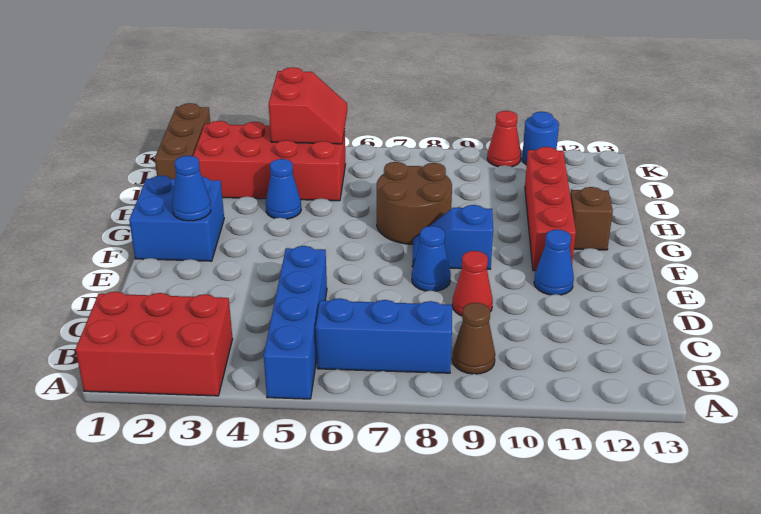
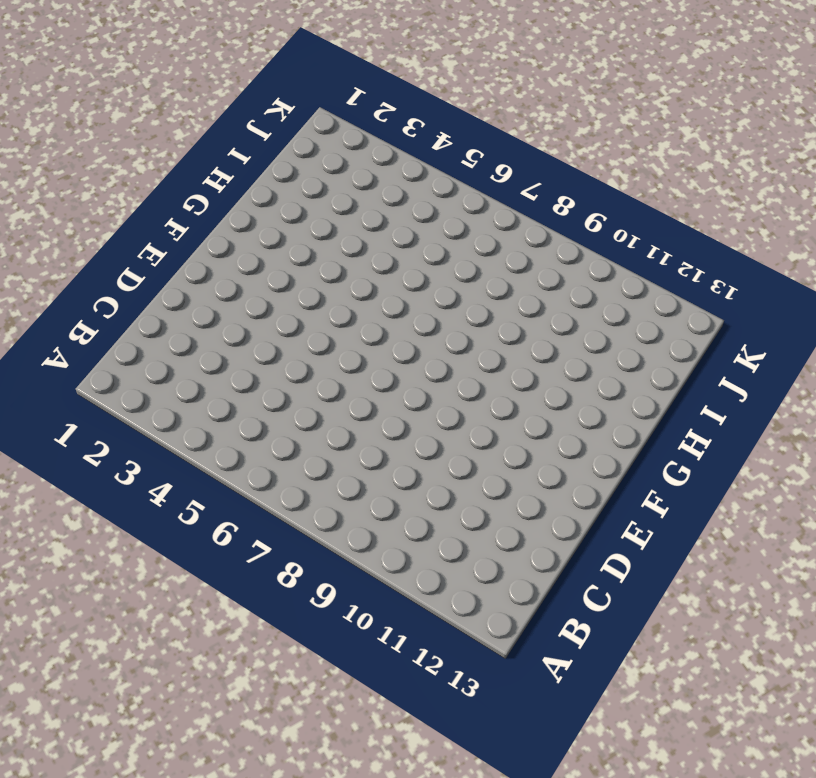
none -> red 2x3 brick [76,292,233,396]
none -> blue 1x4 brick [264,246,327,399]
none -> blue 1x3 brick [316,298,452,373]

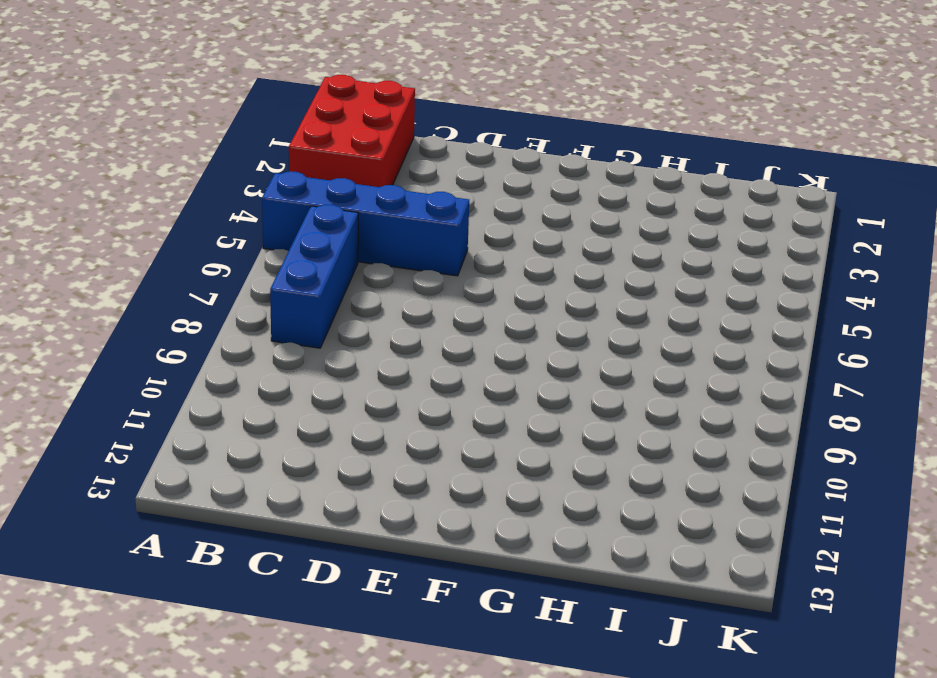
none -> brown 1x1 cone [452,303,495,374]
none -> red 1x1 cone [452,251,493,316]
none -> blue 1x1 cone [412,226,451,291]

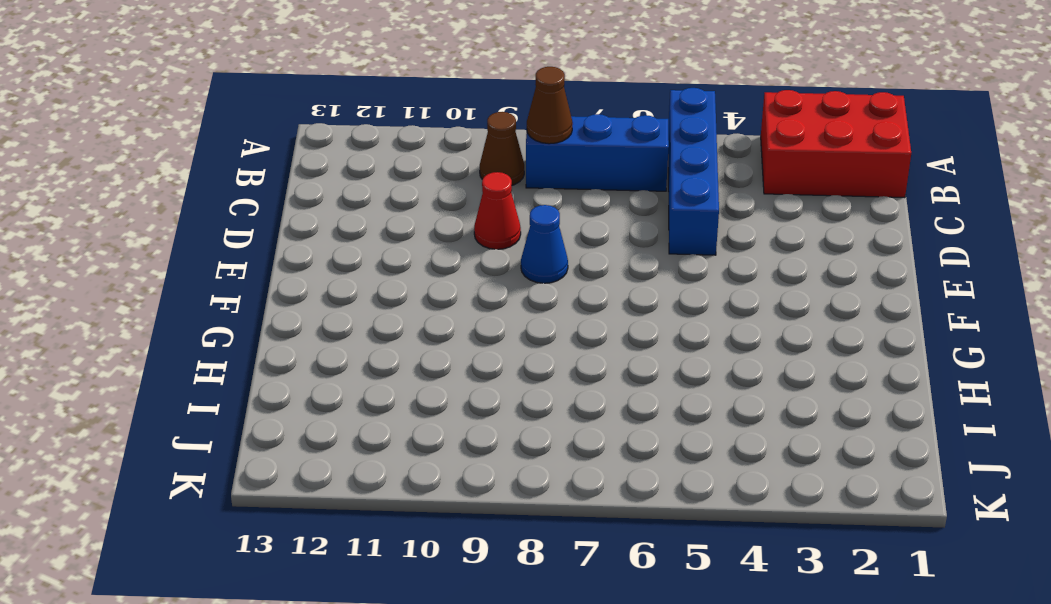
brown 1x1 cone [527,67,573,144] -> none
none -> blue 1x1 cone [534,229,574,295]
none -> blue 2x2 brick [129,176,224,261]
none -> blue 1x2 slope [412,205,493,269]

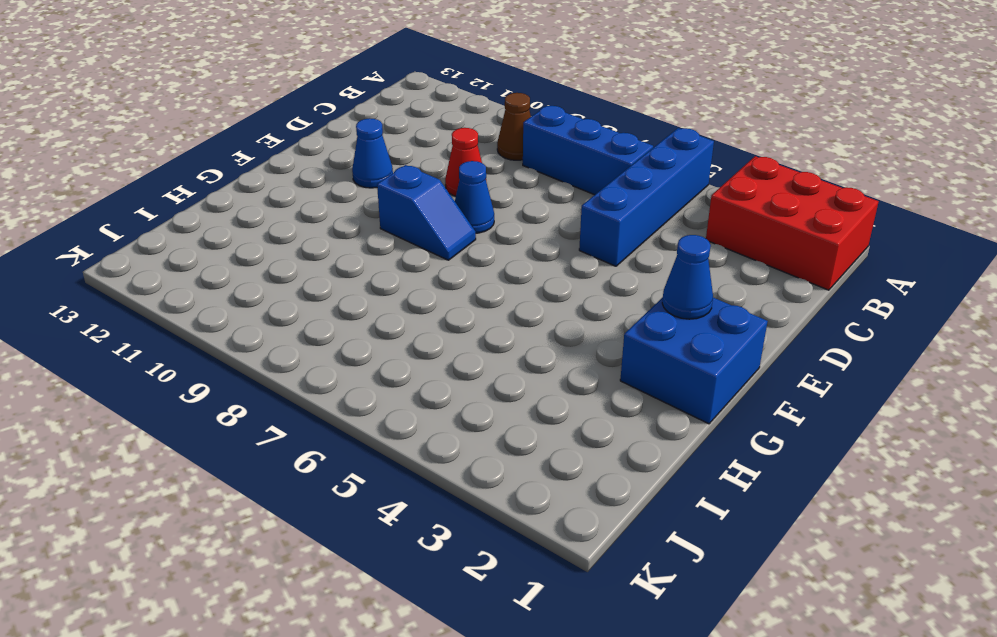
none -> red 1x4 brick [525,147,576,271]
none -> brown 2x2 round brick [377,162,452,244]
none -> brown 1x1 brick [570,187,613,250]

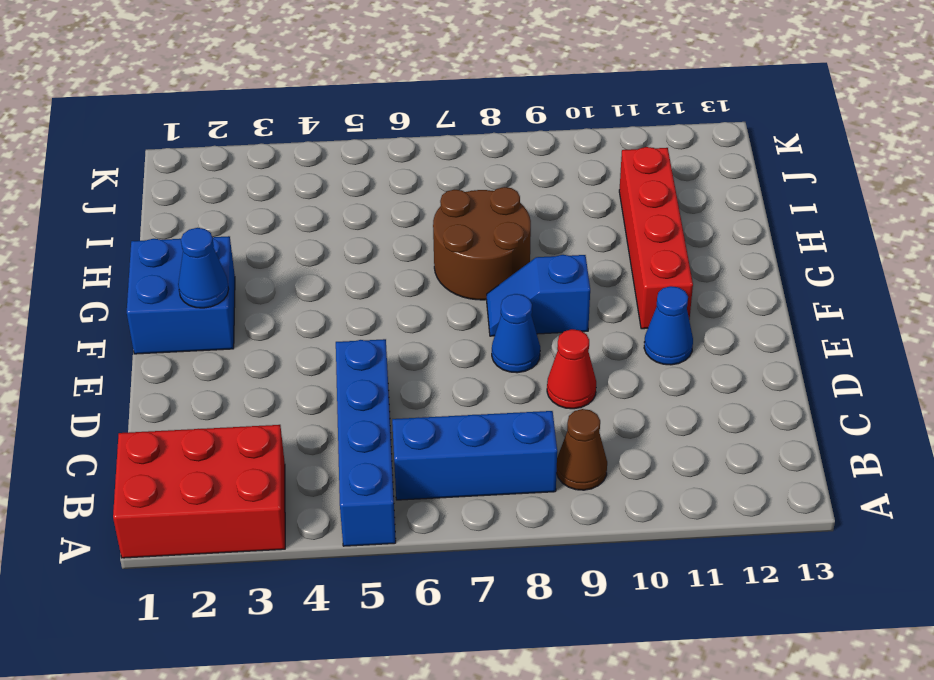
none -> brown 1x1 brick [570,187,613,250]
none -> blue 1x1 cone [266,159,301,219]
none -> brown 1x3 brick [155,103,210,179]

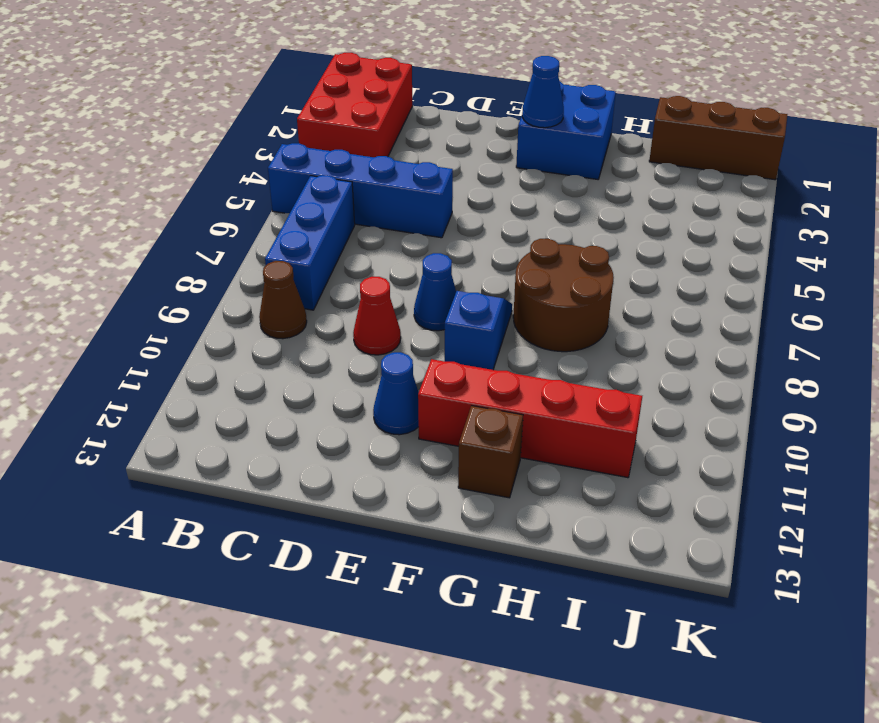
none -> blue 1x1 cone [266,159,301,219]
none -> red 2x4 brick [193,121,345,201]
none -> red 1x1 cone [487,111,521,167]

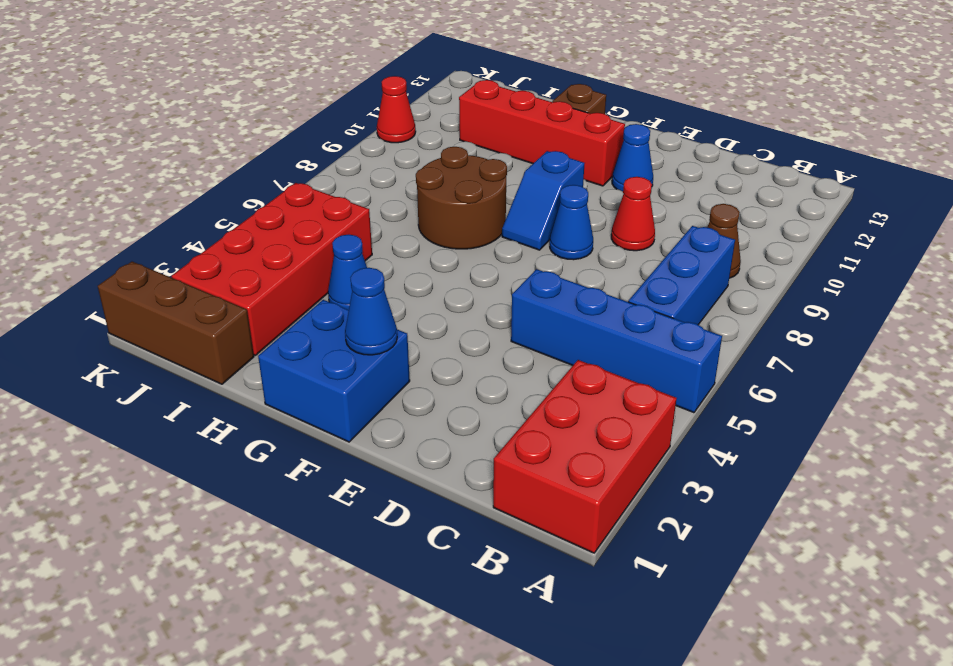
none -> blue 1x1 round brick [522,112,559,165]
none -> red 2x2 slope [269,67,347,144]

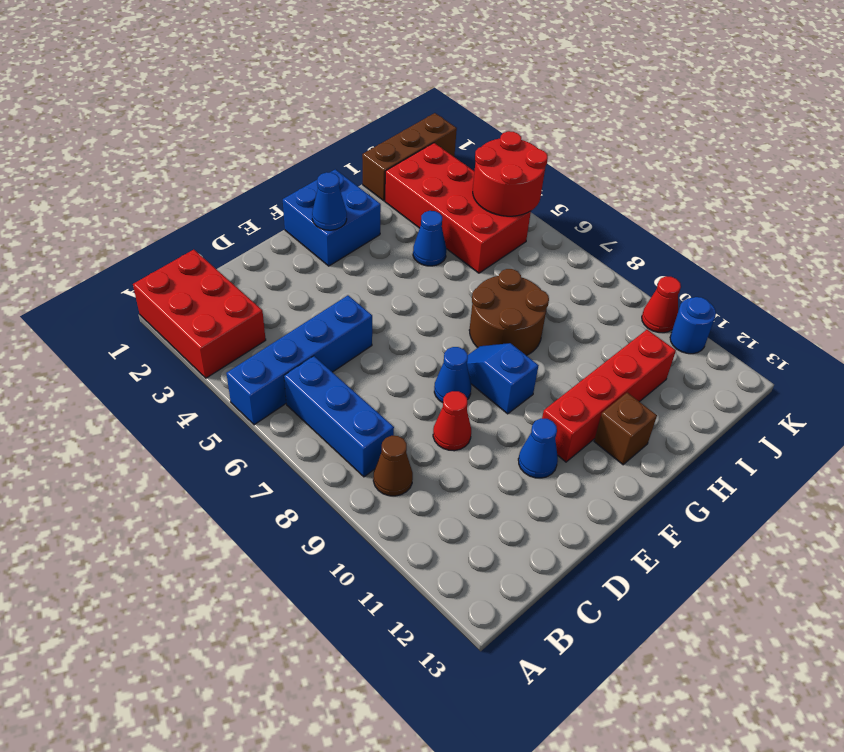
red 2x2 round brick [473,131,548,216] -> red 2x2 slope [269,67,347,144]

